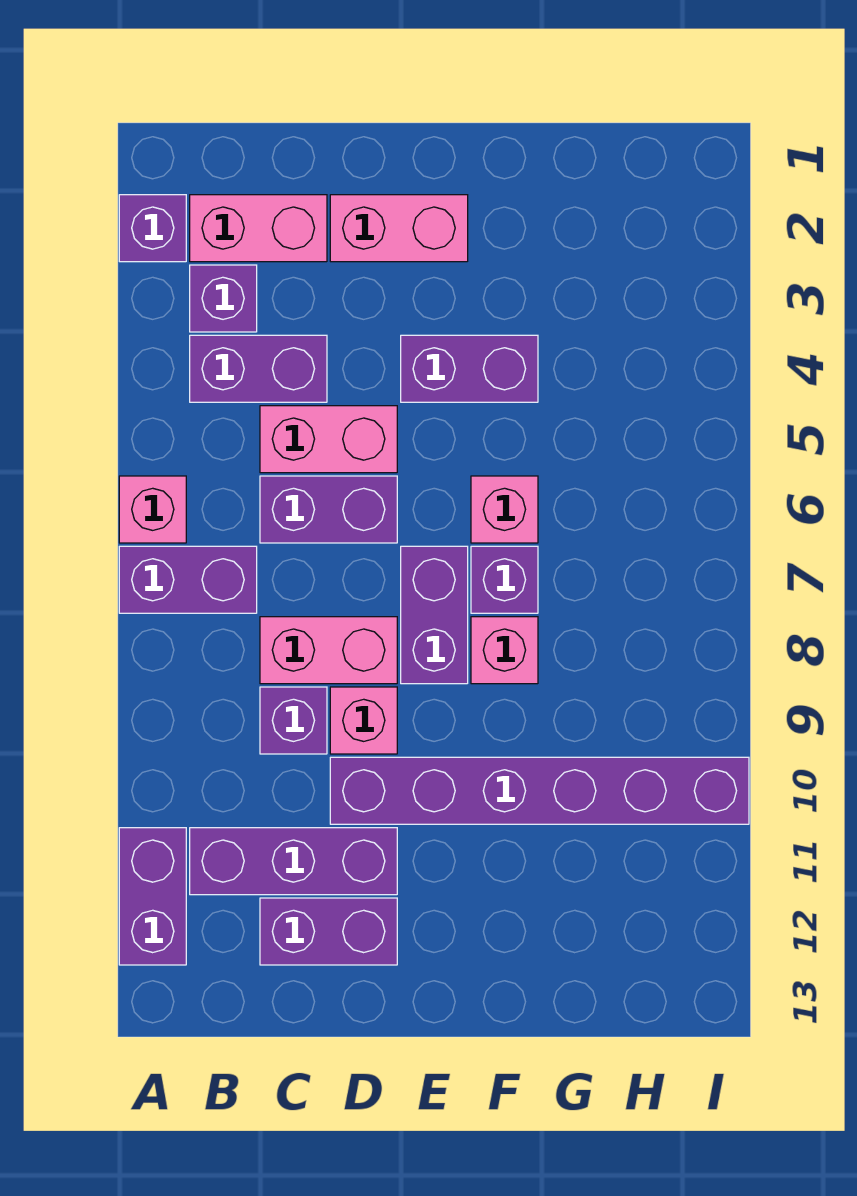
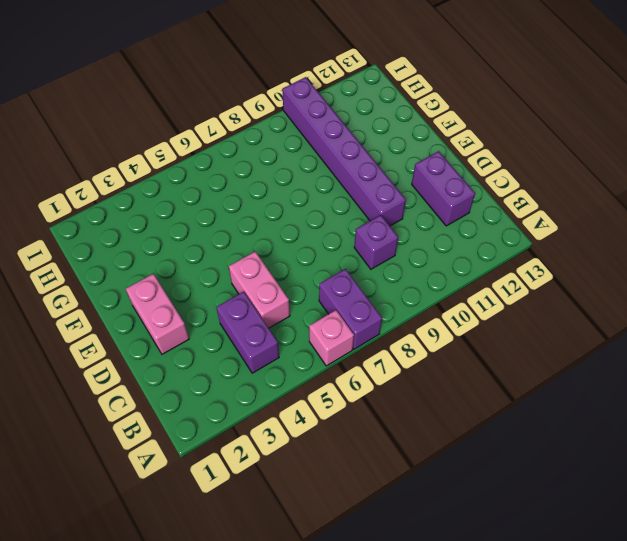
none -> purple 1x1 brick [119,195,186,262]
none -> purple 1x2 brick [119,828,186,965]
none -> pink 1x2 brick [190,195,327,262]

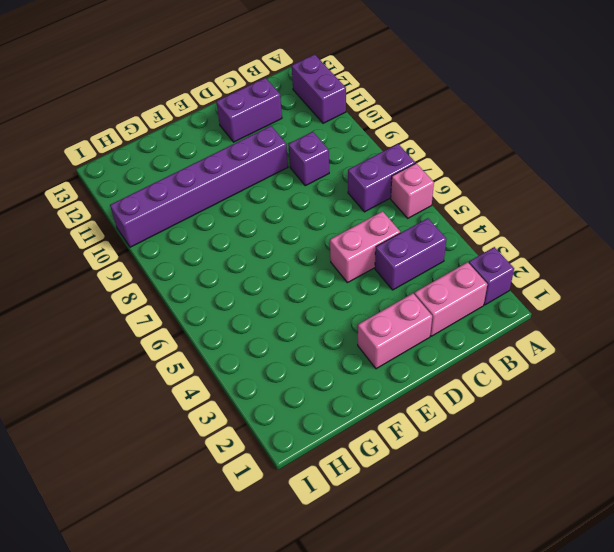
none -> purple 1x1 brick [190,265,257,332]
none -> purple 1x3 brick [190,828,397,895]
none -> purple 1x2 brick [260,476,397,543]

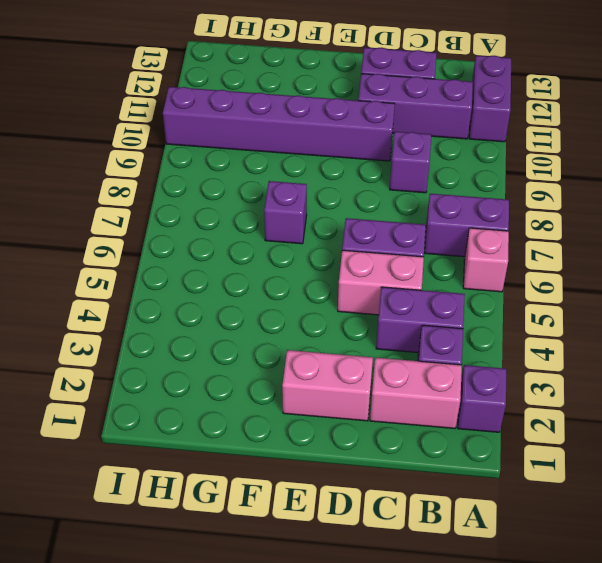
none -> pink 1x2 brick [260,617,397,684]
none -> pink 1x1 brick [330,687,397,754]
none -> purple 1x2 brick [401,335,538,402]

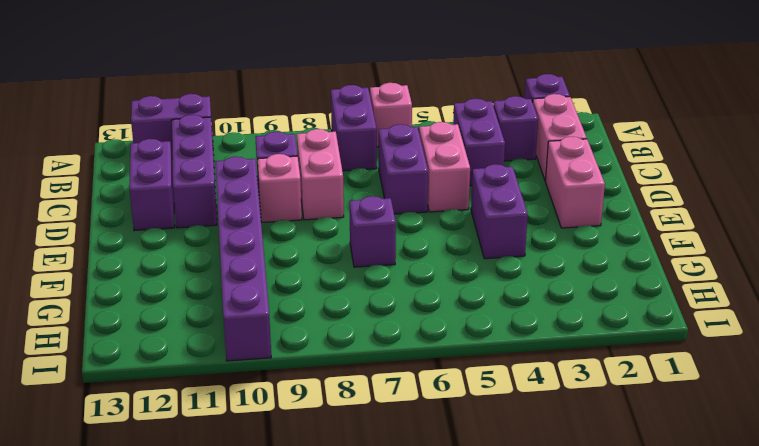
none -> purple 1x2 brick [401,546,468,684]
none -> pink 1x1 brick [471,476,538,543]
none -> pink 1x1 brick [471,617,538,684]

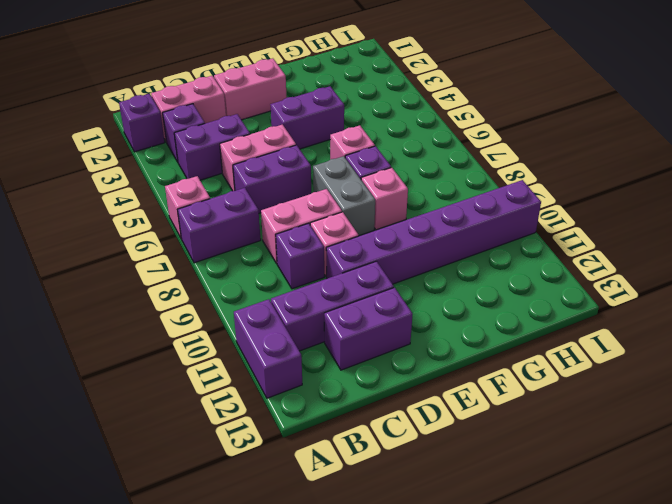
grey 1x2 brick [313,156,375,236] -> purple 1x2 brick [401,546,468,684]

